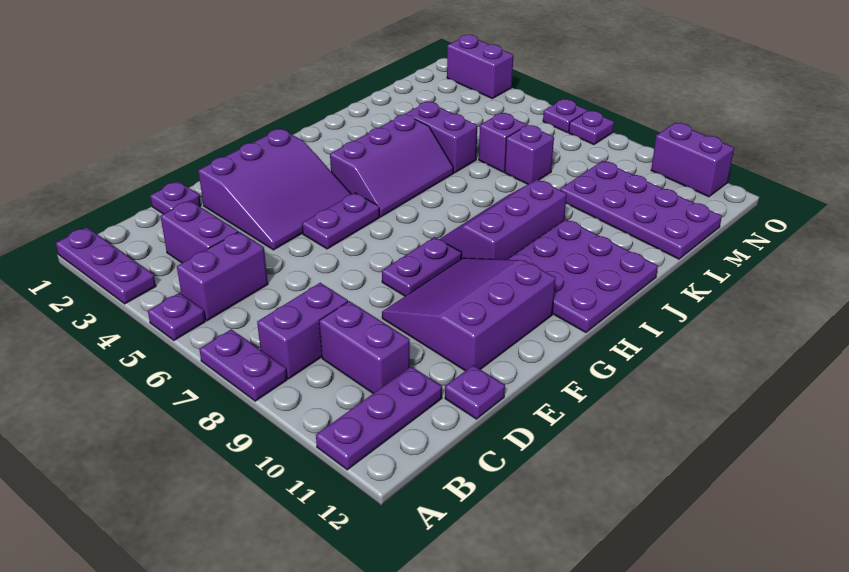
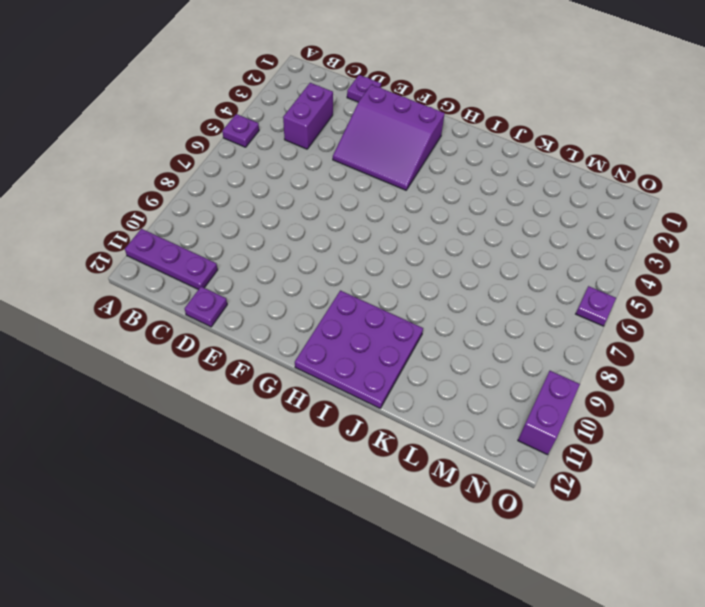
none -> purple 1x3 plate [56,227,156,304]
none -> purple 1x2 plate [199,329,287,401]
none -> purple 1x2 brick [177,232,268,321]

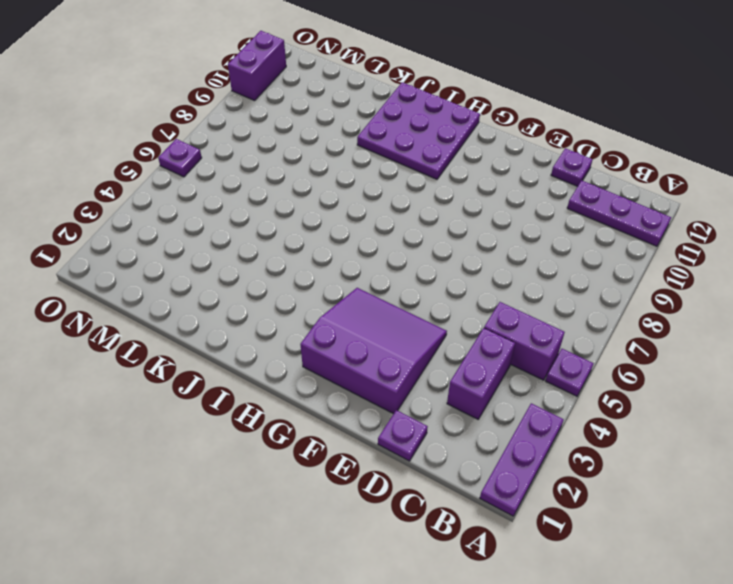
none -> purple 1x2 plate [199,329,287,401]
none -> purple 1x2 brick [257,283,348,379]
none -> purple 1x2 brick [319,301,410,393]

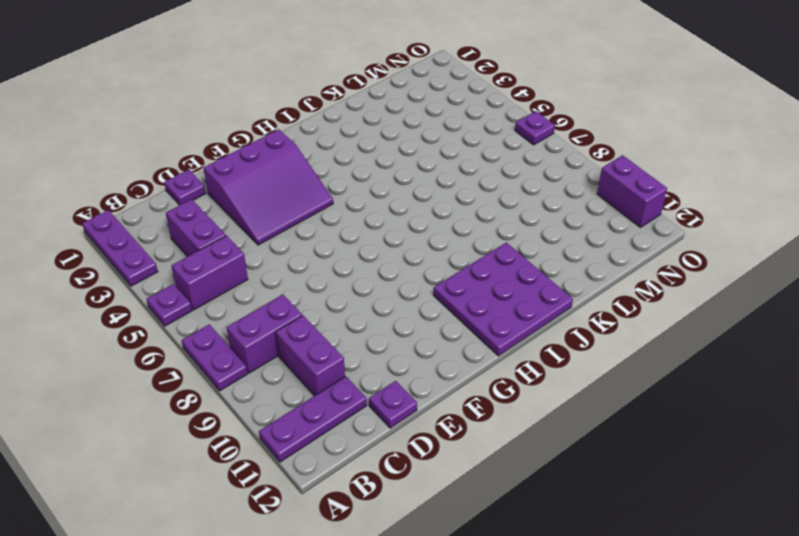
none -> purple 3x3 slope [382,258,556,371]
none -> purple 1x2 plate [302,193,380,249]
none -> purple 1x2 plate [382,237,462,296]

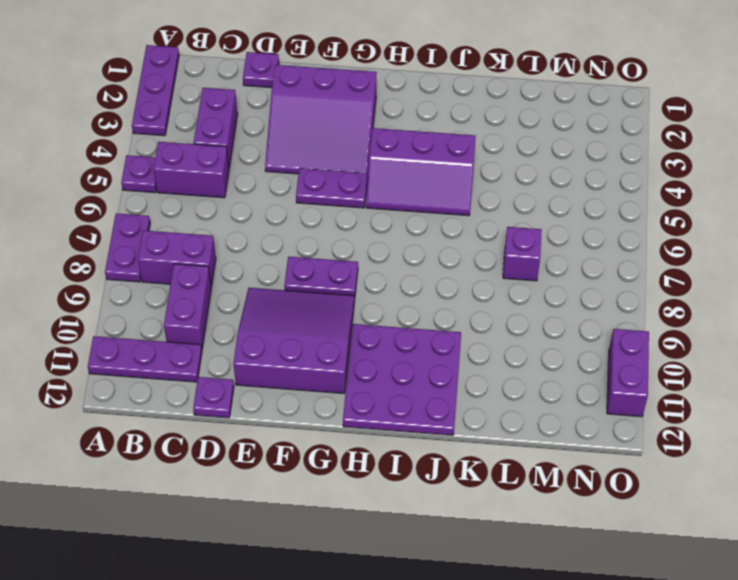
none -> purple 2x3 slope [440,179,567,260]
none -> purple 1x2 brick [406,102,477,173]
none -> purple 1x1 brick [479,113,527,172]

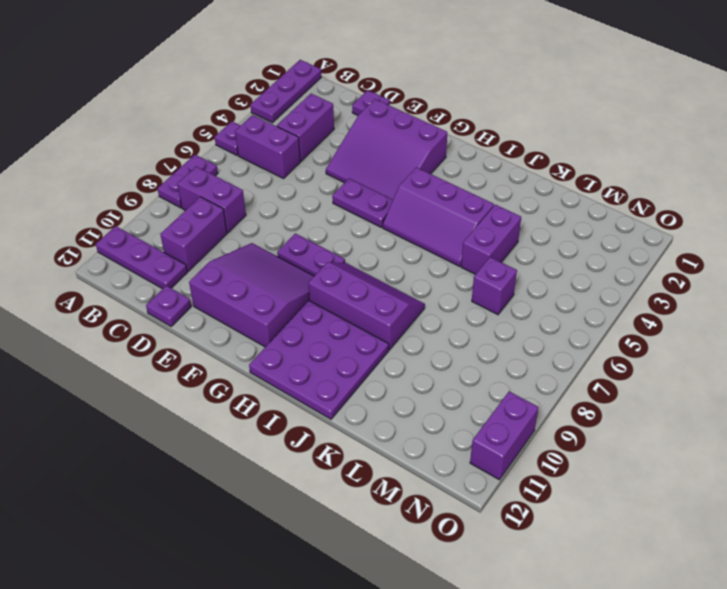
none -> purple 1x1 brick [505,125,554,184]
none -> purple 2x4 plate [560,161,722,259]
none -> purple 1x2 brick [447,35,513,99]

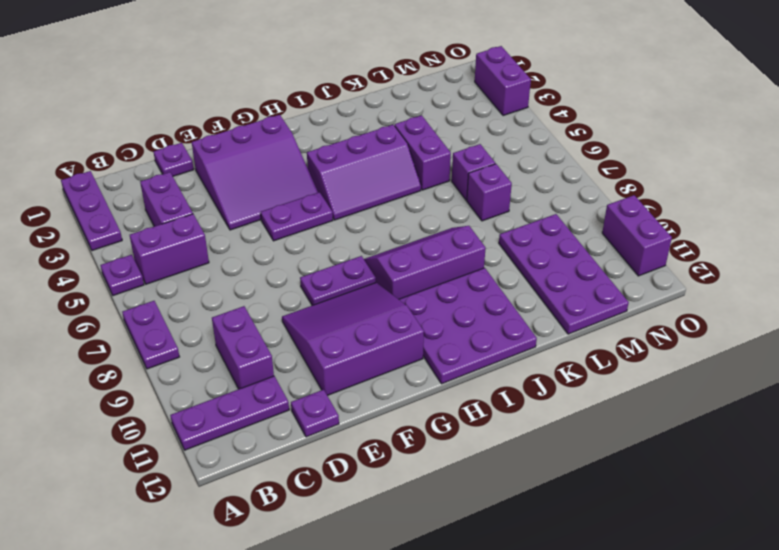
none -> purple 1x2 brick [257,283,348,379]
none -> purple 1x1 plate [543,99,588,133]
none -> purple 1x1 plate [569,111,614,145]

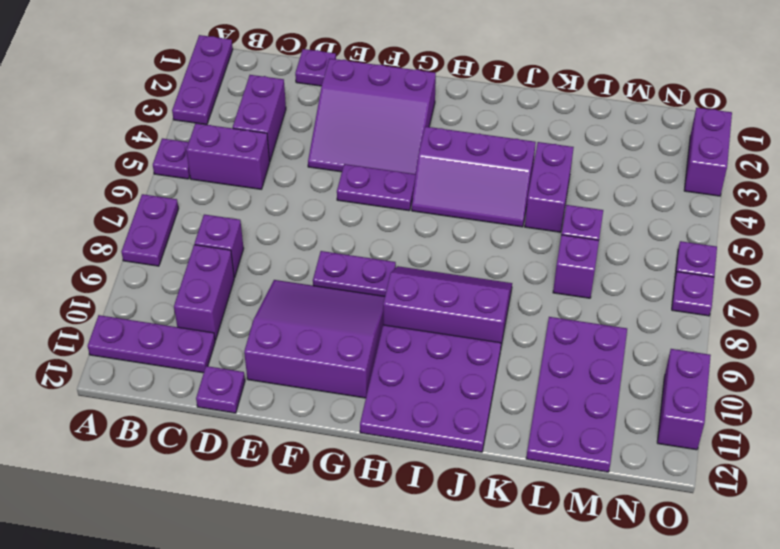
purple 1x1 brick [195,214,244,278] -> purple 1x2 brick [257,283,348,379]

